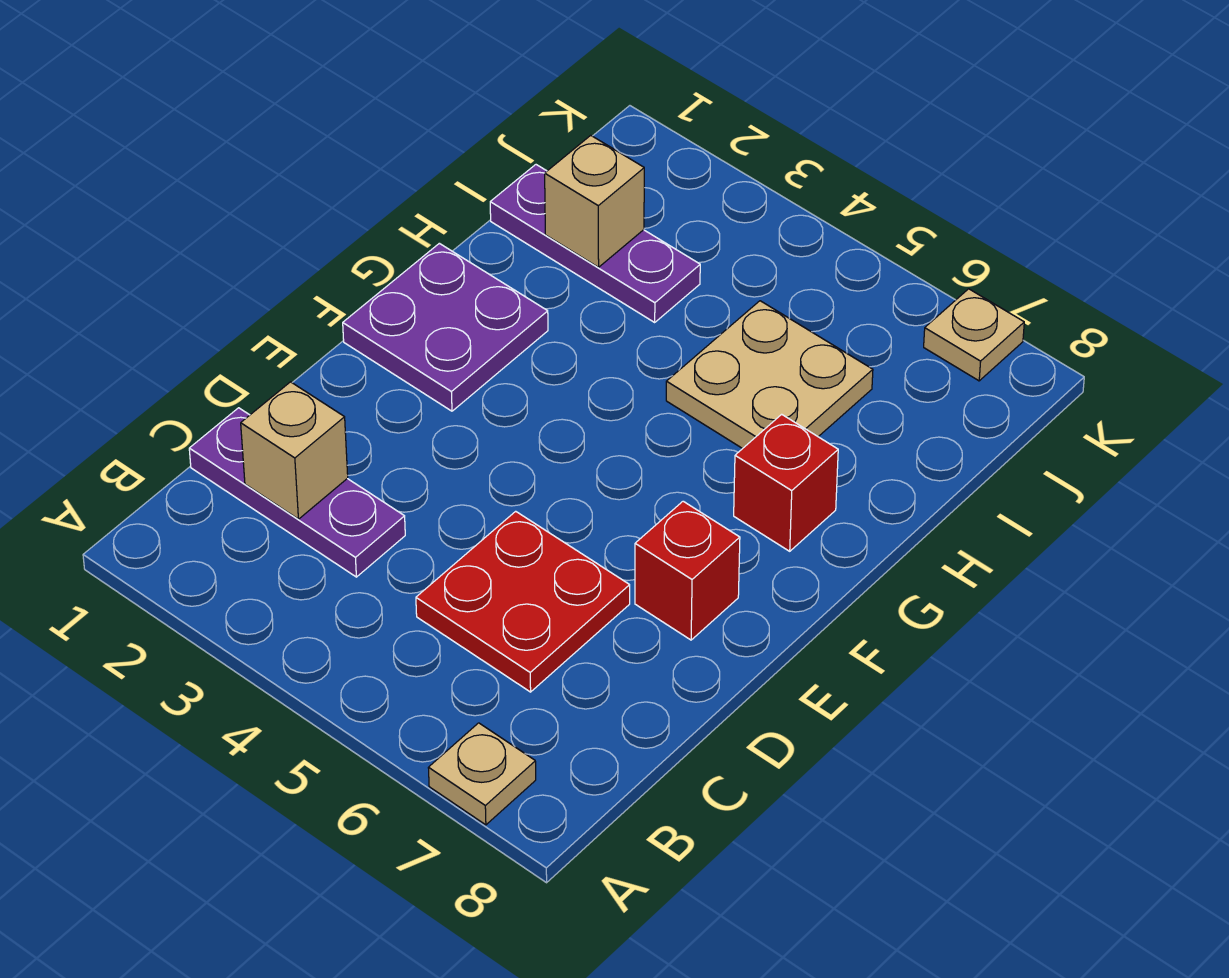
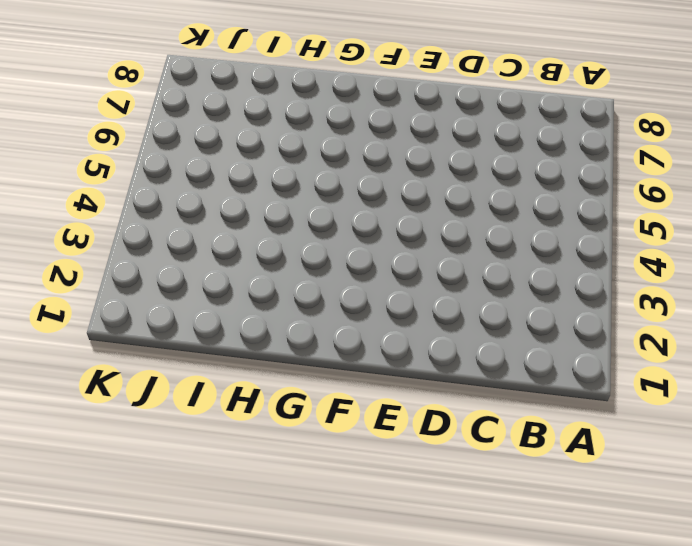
none -> tan 1x1 plate [428,723,536,825]
none -> purple 1x3 plate [189,408,405,577]

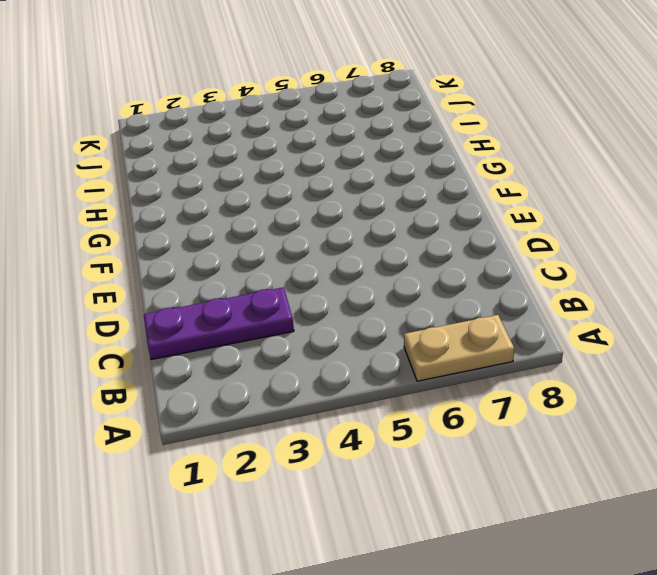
tan 1x2 plate [404,315,514,381] -> tan 1x1 plate [428,723,536,825]
none -> red 2x2 plate [416,511,630,692]
none -> red 1x1 brick [635,501,740,640]

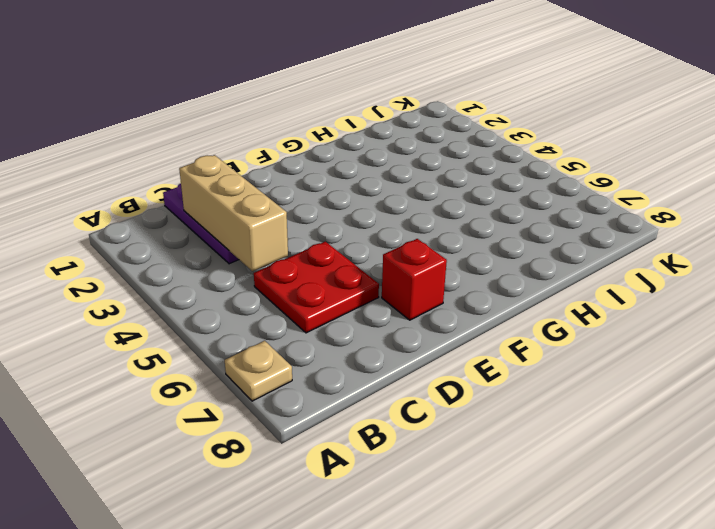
tan 1x3 brick [179,155,288,271] -> tan 1x1 brick [241,382,348,519]
none -> purple 2x2 plate [343,243,548,411]
none -> red 1x1 brick [734,414,838,551]

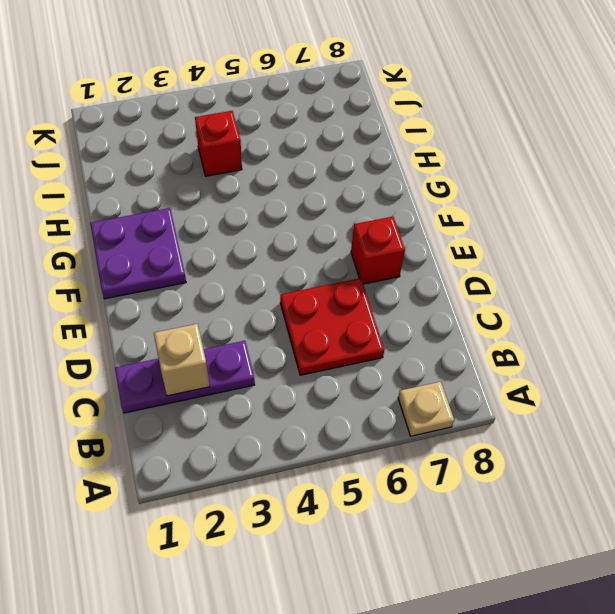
red 1x1 brick [195,111,242,176] -> red 1x1 brick moved to [734,414,838,551]
none -> tan 2x2 plate [666,301,873,449]
none -> purple 1x3 plate [490,165,700,322]

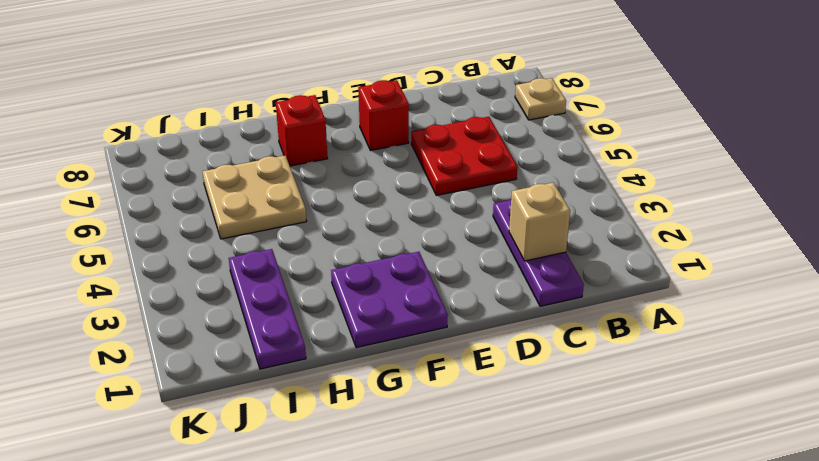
none -> tan 1x1 plate [924,289,1024,381]
none -> tan 1x1 brick [545,135,644,267]

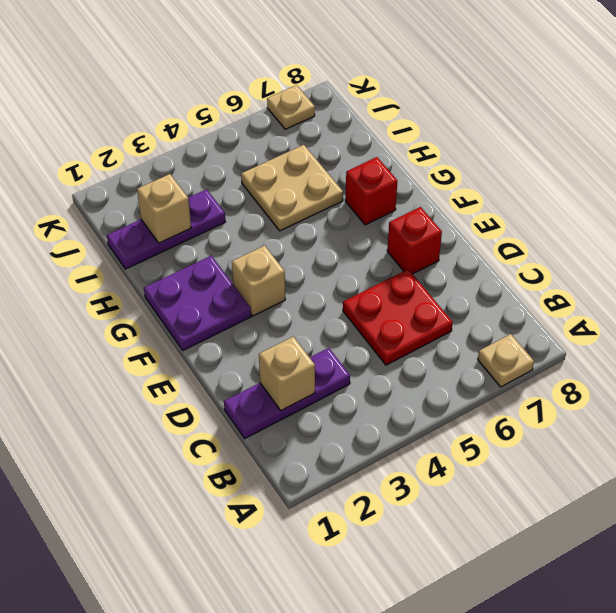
tan 1x1 brick [232,246,285,316] -> none

